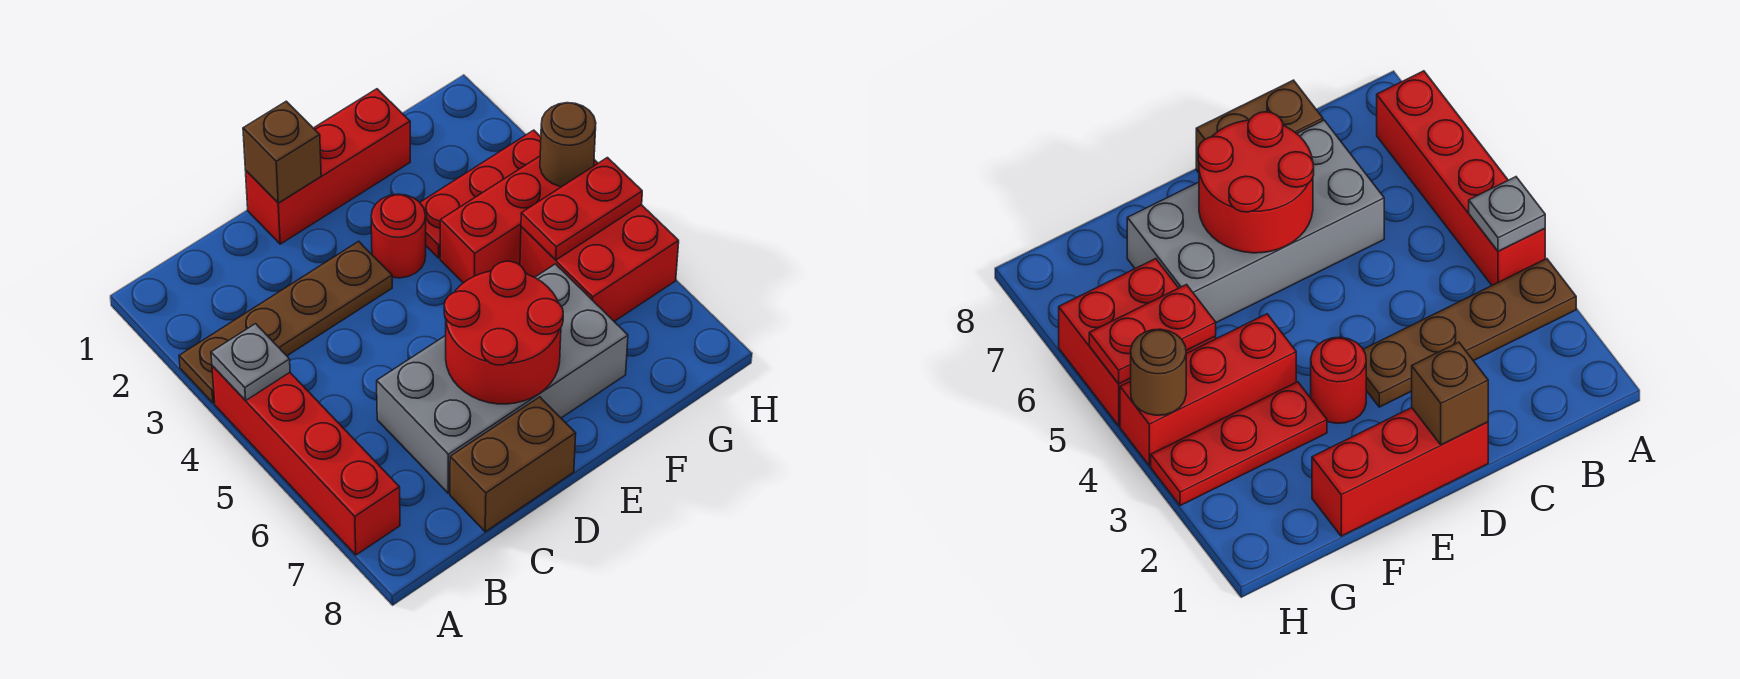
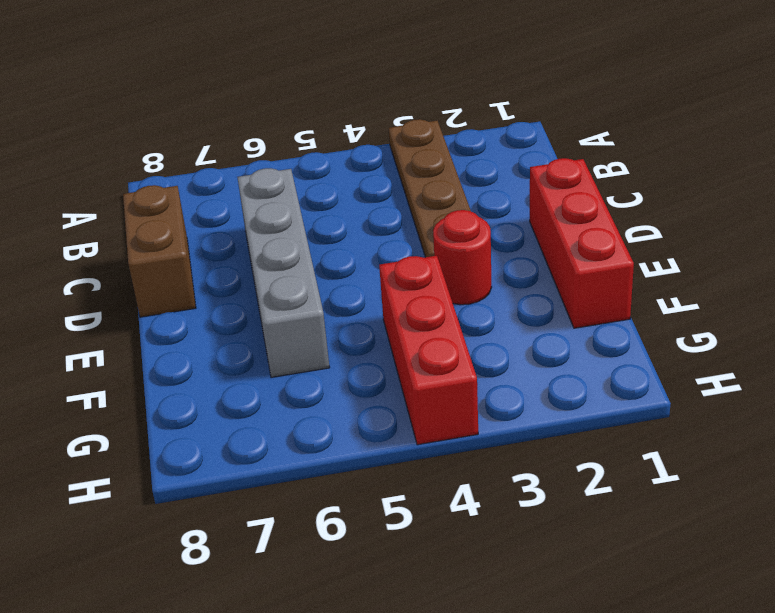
grey 1x4 brick [237,168,330,377] -> grey 2x4 brick [377,264,628,493]
none -> red 1x4 brick [212,366,400,555]
none -> red 1x3 plate [420,130,541,258]
none -> red 2x2 brick [520,205,679,321]

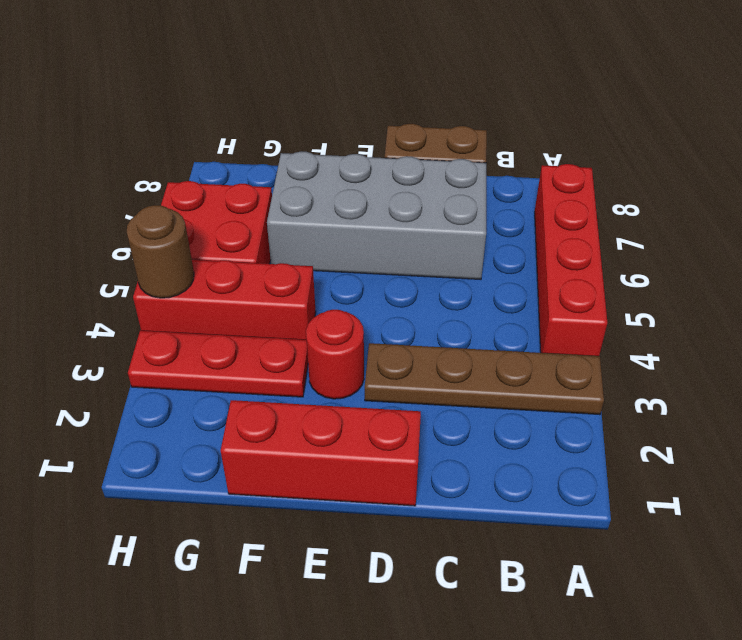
none -> grey 1x1 plate [211,324,290,401]
none -> brown 1x1 brick [243,101,321,203]
none -> red 2x2 round brick [444,261,563,404]

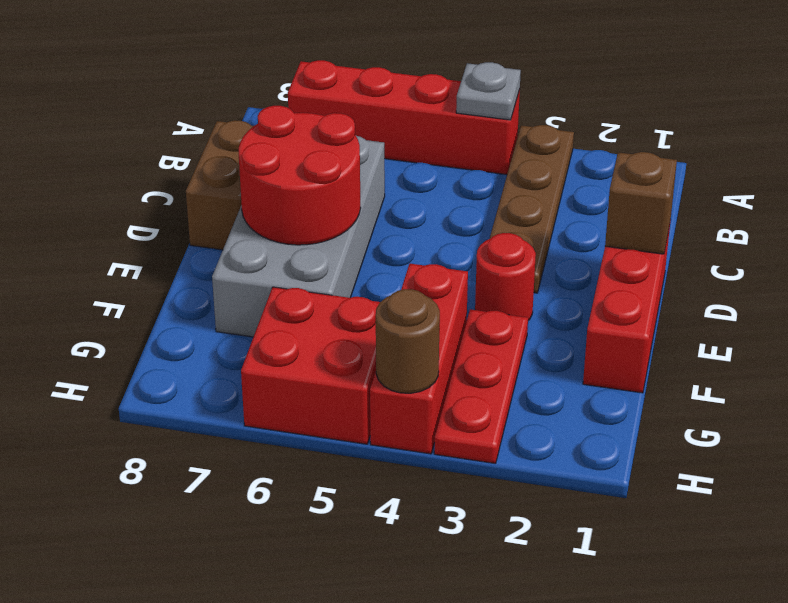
none -> red 1x2 plate [521,158,642,260]

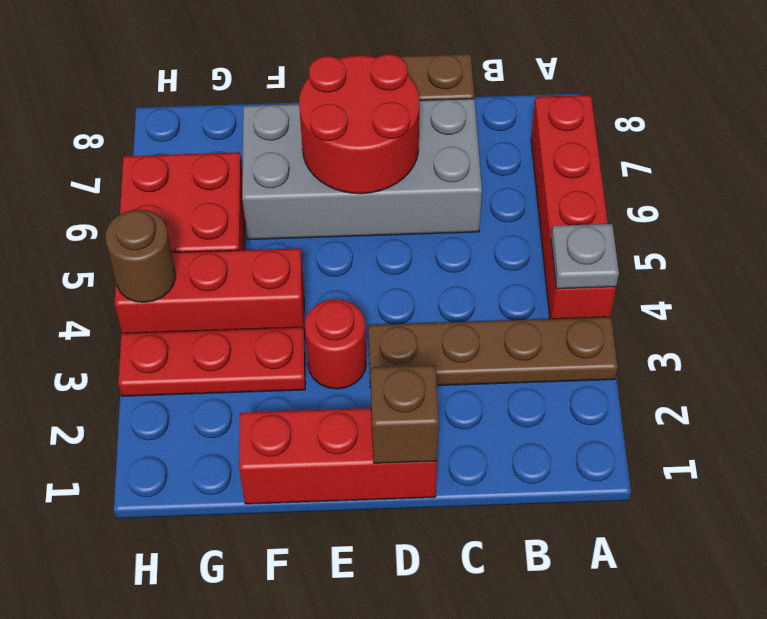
none -> red 1x2 plate [521,158,642,260]

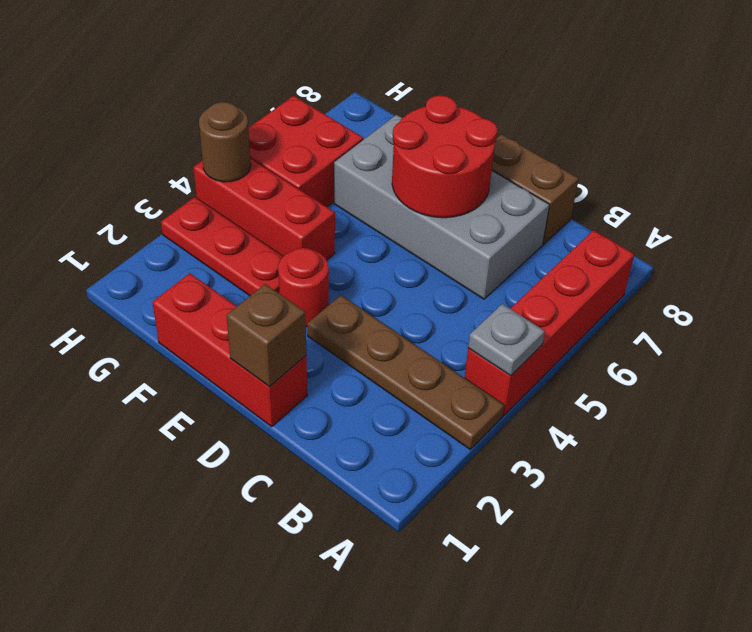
none -> red 1x2 plate [521,158,642,260]

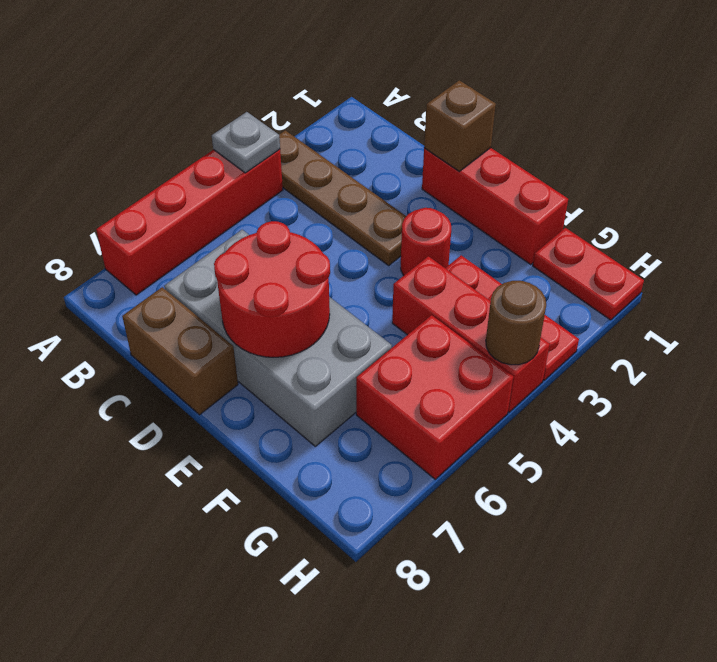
red 1x2 plate [533,228,644,320] -> red 1x2 plate moved to [521,158,642,260]

